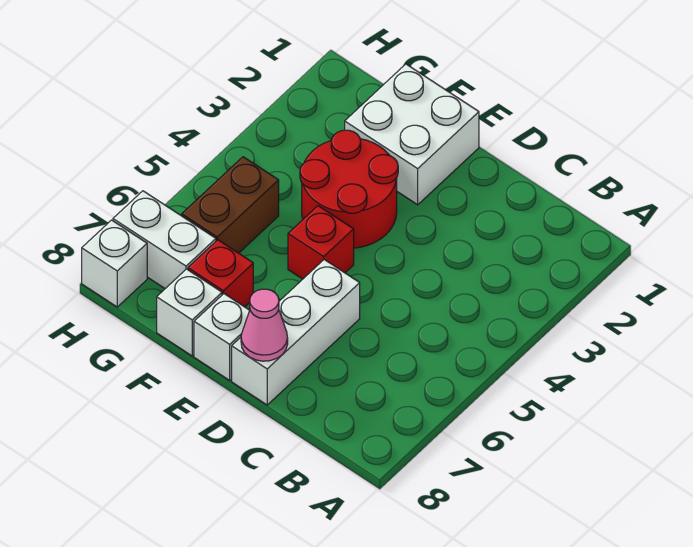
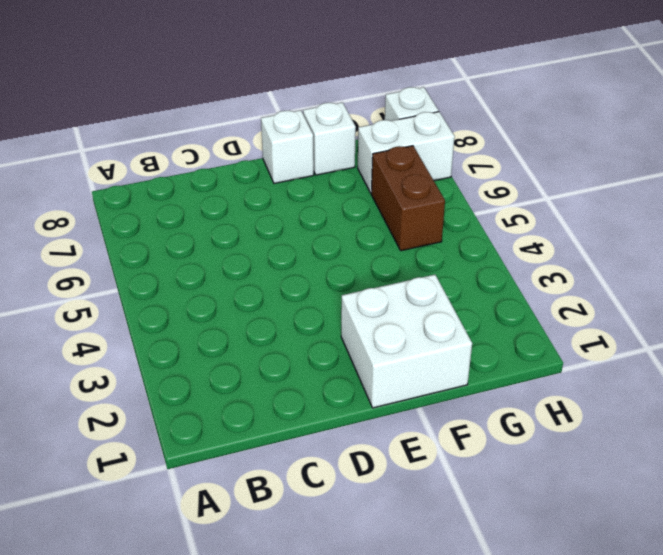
none -> white 1x3 brick [232,260,360,405]
none -> red 2x2 round brick [300,130,398,248]

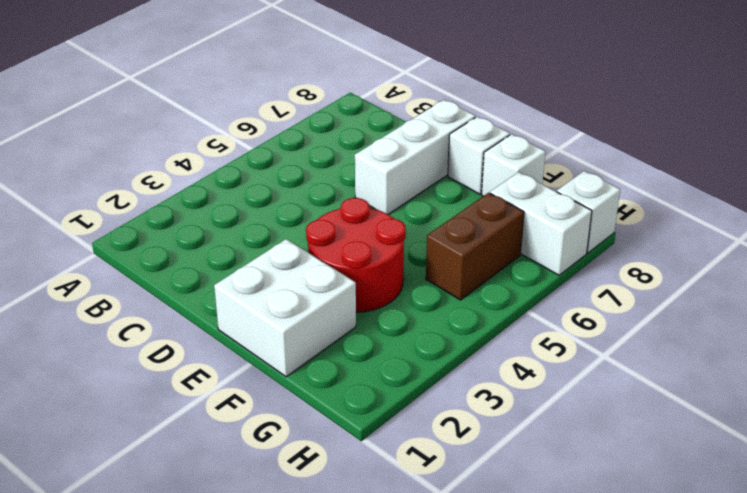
none -> red 1x1 brick [288,206,354,279]
none -> red 1x1 brick [188,240,253,307]

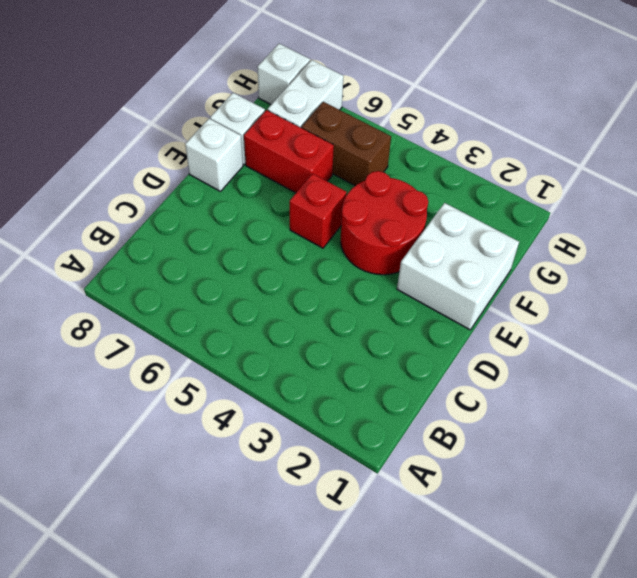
red 1x2 brick [244,110,334,193] -> red 1x1 brick [188,240,253,307]
none -> white 1x3 brick [232,260,360,405]
none -> pink 1x1 cone [241,289,288,361]

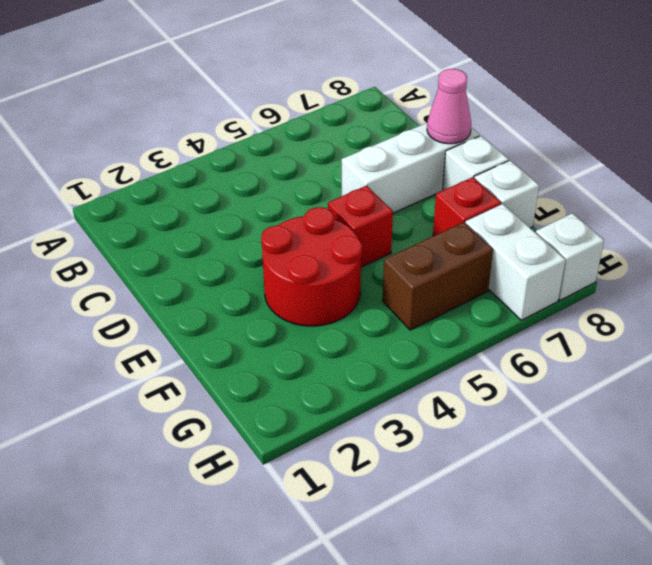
none -> white 2x2 brick [345,64,479,205]

